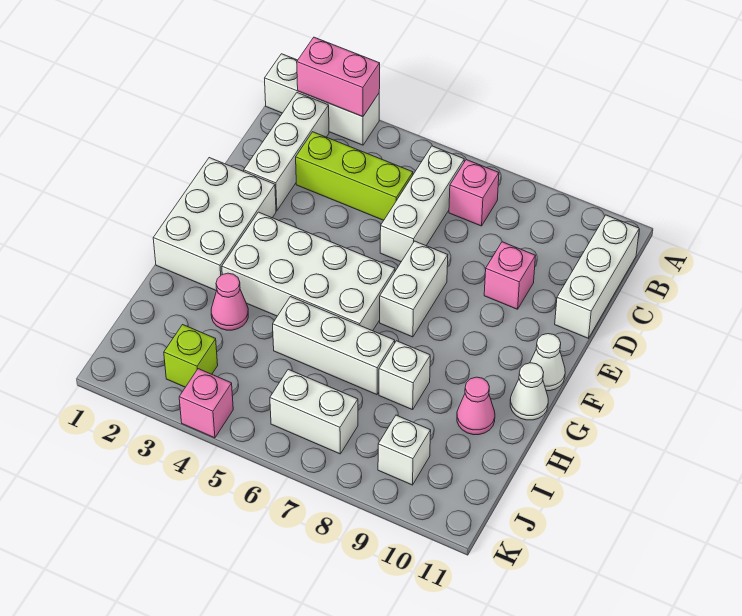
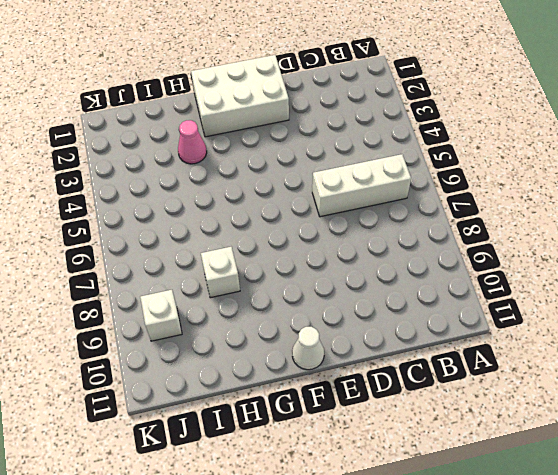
none -> white 1x3 brick [265,54,379,145]
none -> white 1x3 brick [244,93,329,211]
none -> pink 1x1 brick [449,160,499,226]

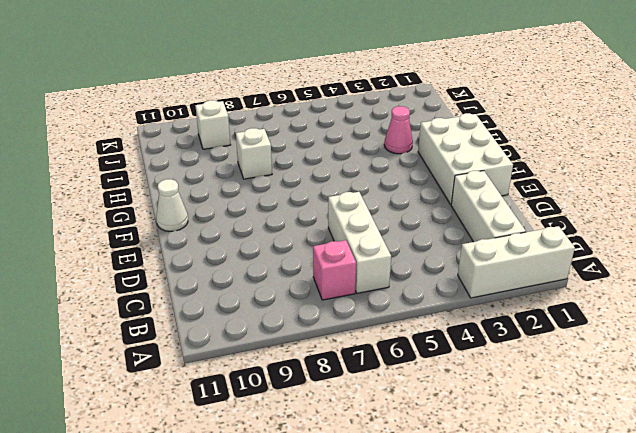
none -> white 1x3 brick [555,215,639,338]
none -> lime 1x3 brick [296,132,413,220]
none -> pink 1x1 brick [484,242,535,309]

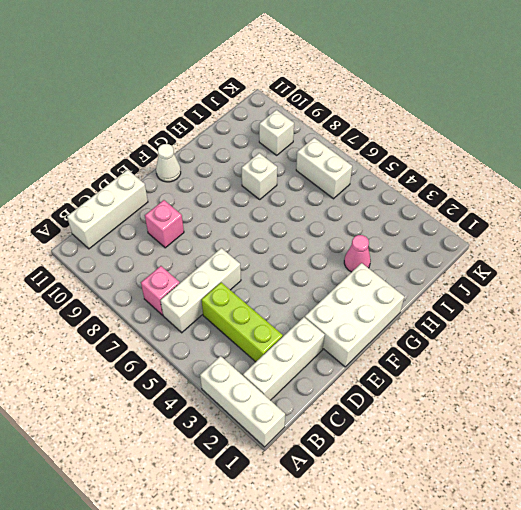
none -> white 1x2 brick [380,241,448,337]
none -> white 2x4 brick [222,212,395,331]
none -> white 1x1 cone [510,363,548,420]

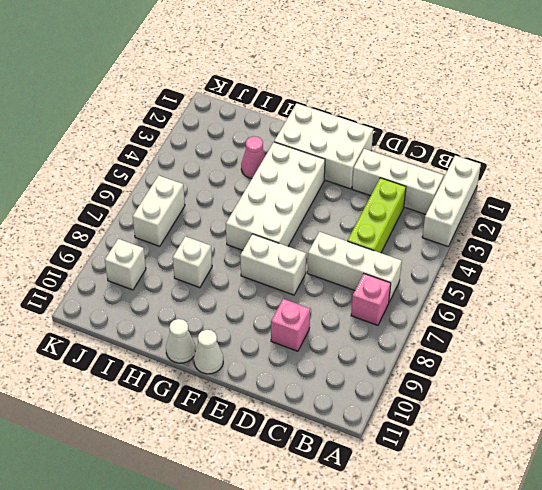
none -> white 1x3 brick [555,215,639,338]
none -> white 1x3 brick [273,297,395,395]
none -> pink 1x1 cone [457,377,495,435]

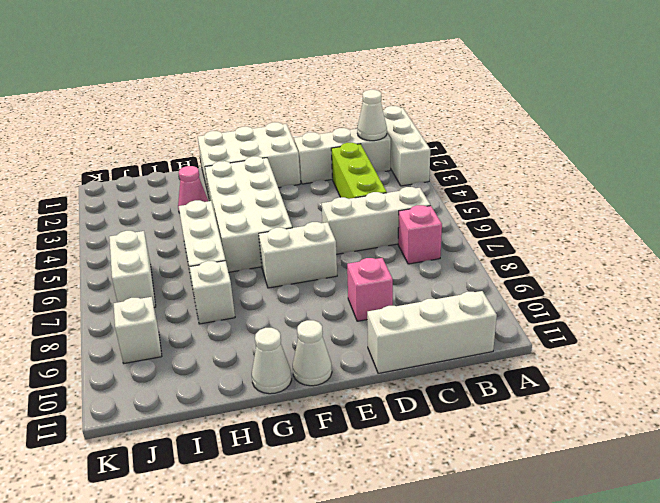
white 1x1 cone [357,90,387,141] -> none
none -> pink 1x1 cone [457,377,495,435]
none -> lime 1x1 brick [164,325,218,387]
none -> pink 1x1 brick [179,369,233,438]

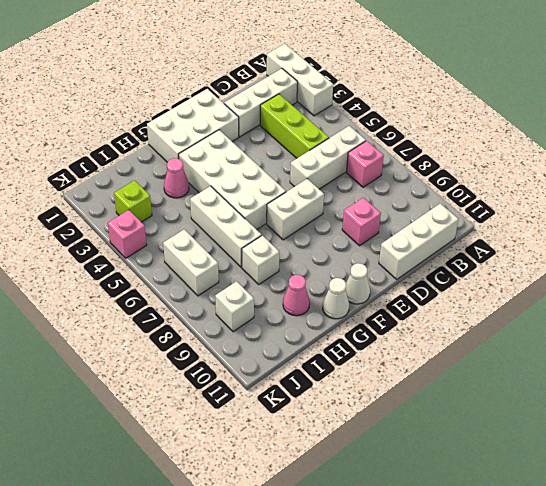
none -> pink 1x2 brick [297,37,380,117]

